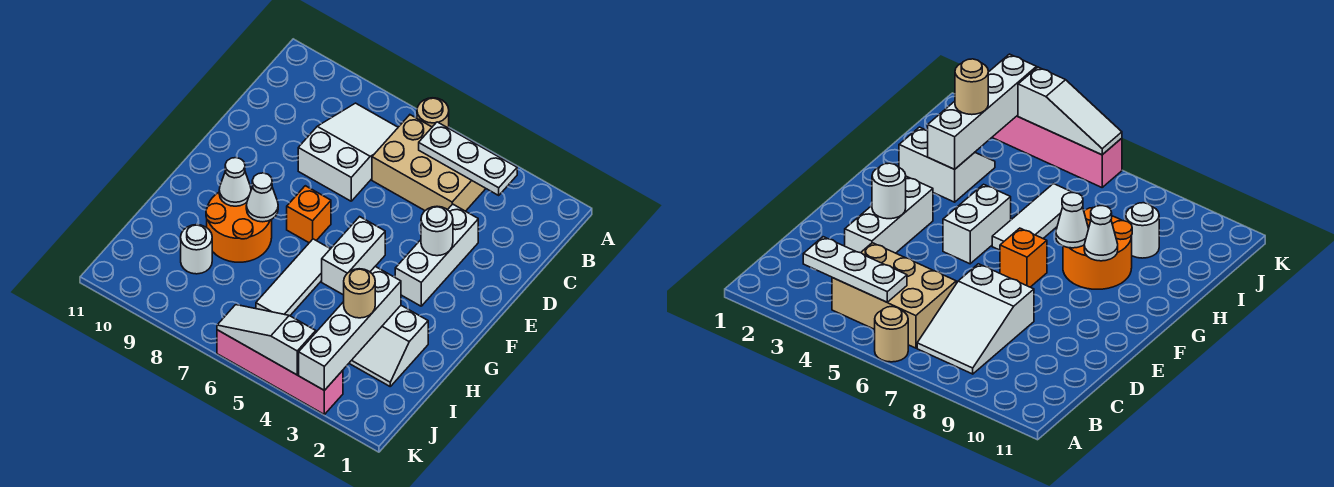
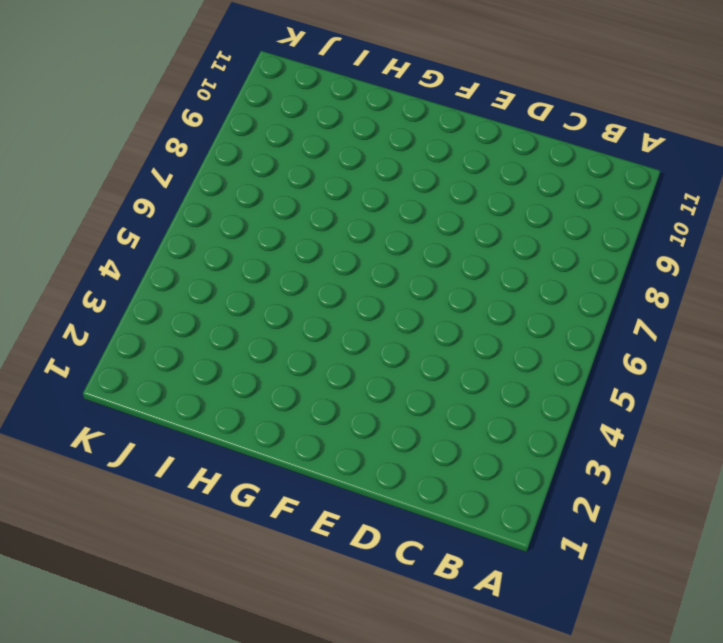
none -> tan 1x1 round brick [417,98,449,128]
none -> tan 2x3 brick [372,115,486,211]
none -> white 2x3 slope [298,103,398,201]

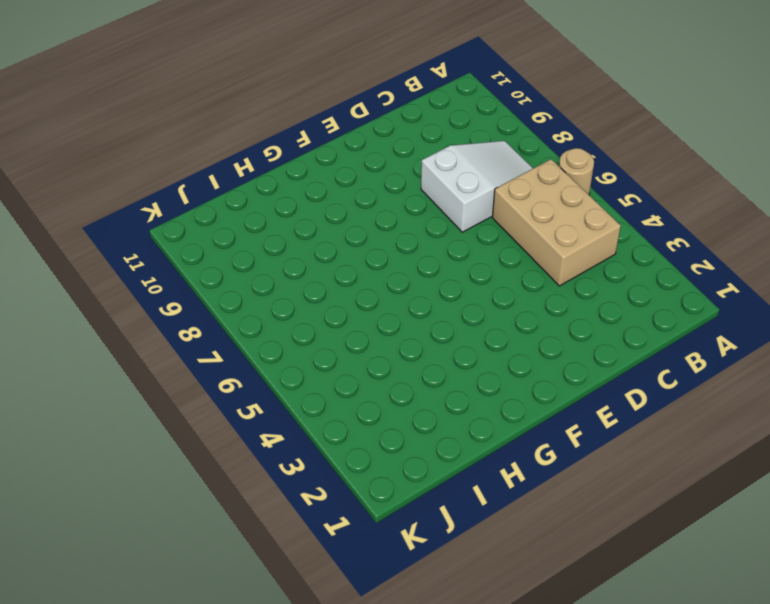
none -> white 1x3 brick [395,204,478,306]
none -> white 1x2 brick [322,217,385,295]
none -> orange 1x1 brick [287,186,331,243]

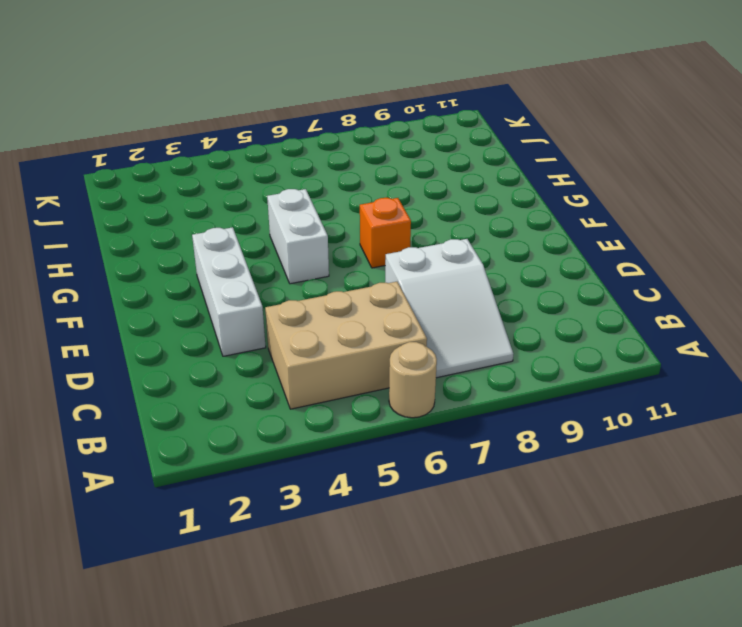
none -> white 1x3 tile [256,239,330,316]
none -> orange 2x2 round brick [206,193,272,262]
none -> white 2x2 slope [349,306,428,386]

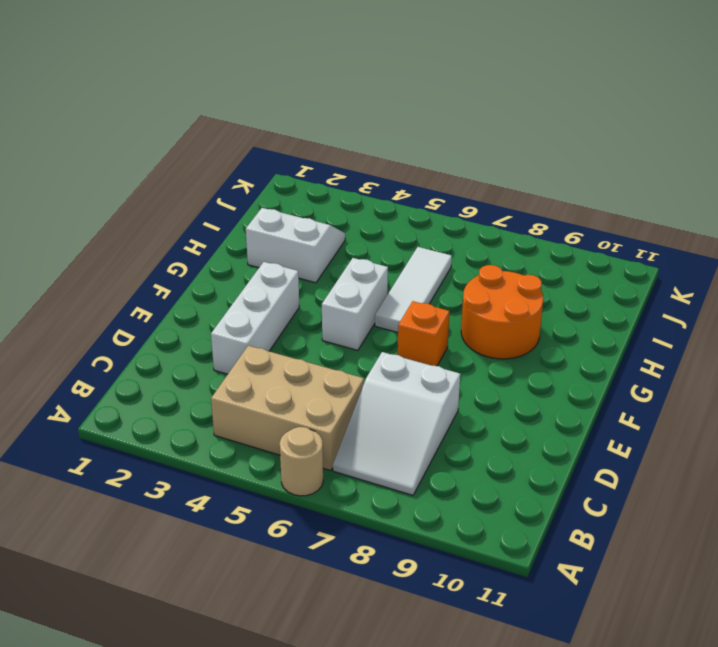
none -> white 1x1 round brick [181,225,212,274]
none -> pink 1x4 brick [217,330,343,414]
none -> white 1x3 plate [419,122,517,195]

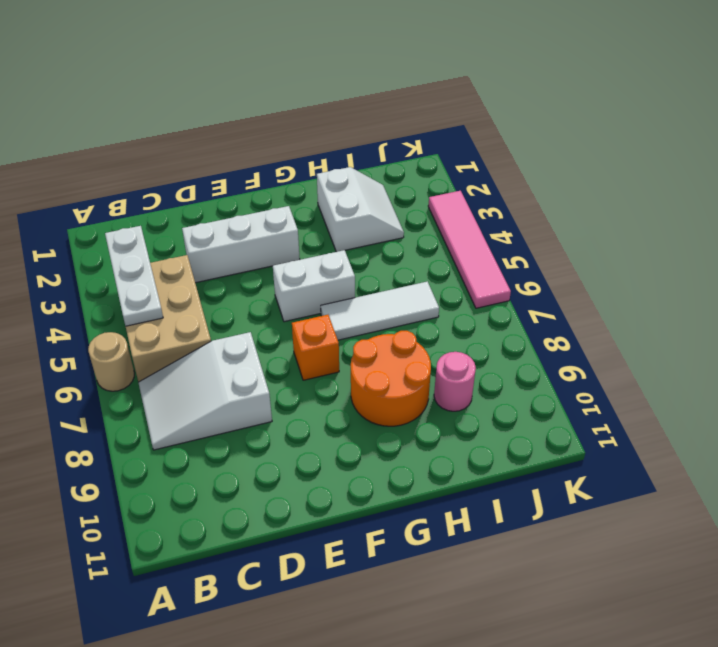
pink 1x1 round brick [434,352,476,411] -> white 1x1 round brick [181,225,212,274]
pink 1x4 tile [428,191,511,308] -> pink 1x4 brick [217,330,343,414]
none -> white 1x1 round brick [421,206,453,256]
none -> white 1x1 cone [246,173,278,222]
none -> white 1x1 cone [219,158,251,206]

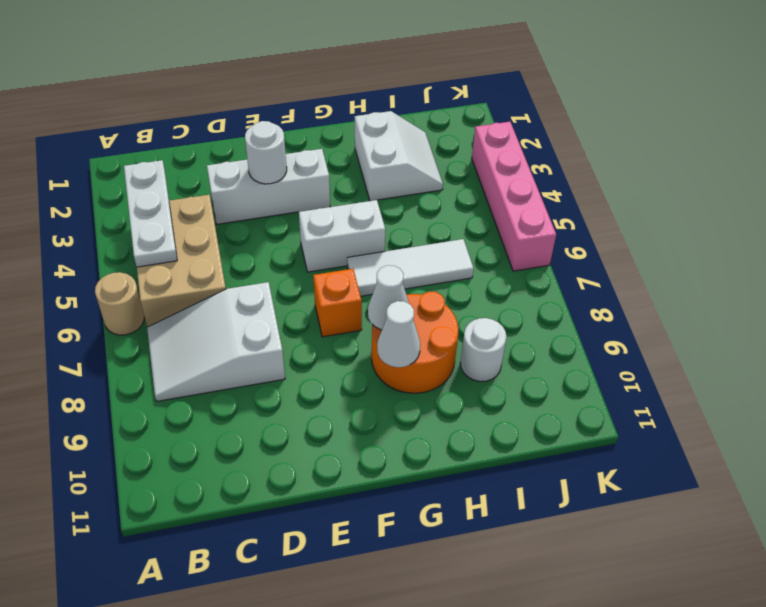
none -> white 1x4 brick [299,267,401,390]
none -> white 1x3 slope [217,305,316,375]
none -> tan 1x1 round brick [344,269,375,318]

